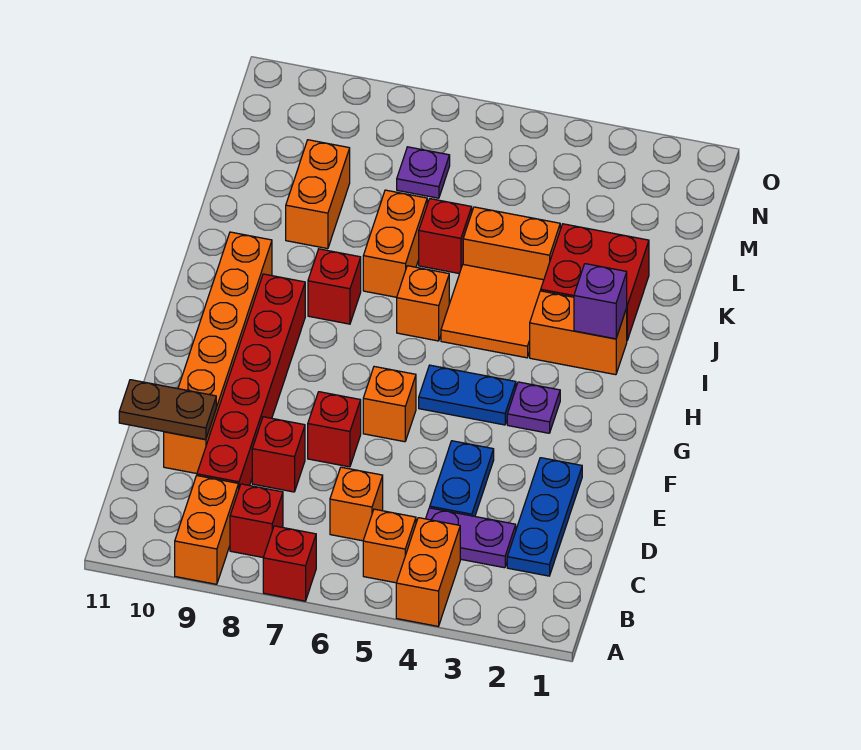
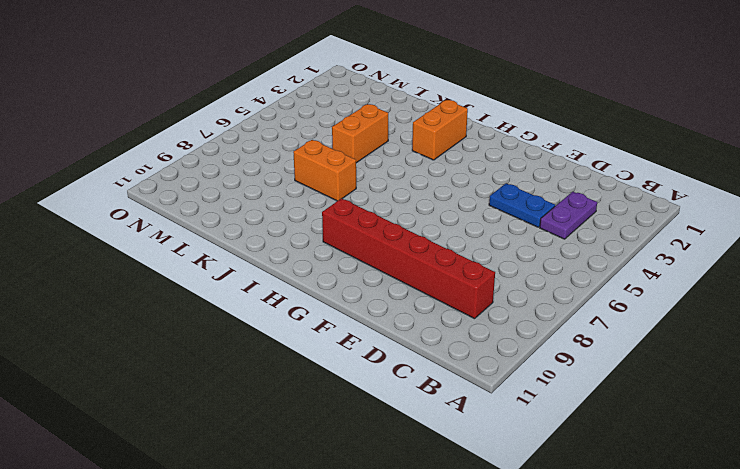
none -> orange 1x2 brick [396,518,460,626]
none -> red 1x1 brick [263,526,316,601]
none -> orange 1x2 brick [175,476,239,584]

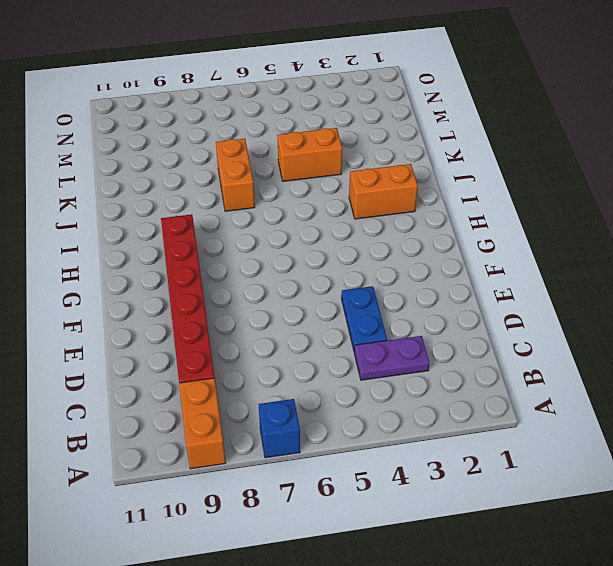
blue 1x1 brick [259,399,300,458] -> red 1x1 brick [263,526,316,601]
none -> orange 1x2 brick [396,518,460,626]
none -> orange 1x1 brick [363,509,416,583]
none -> red 1x1 brick [230,484,283,557]

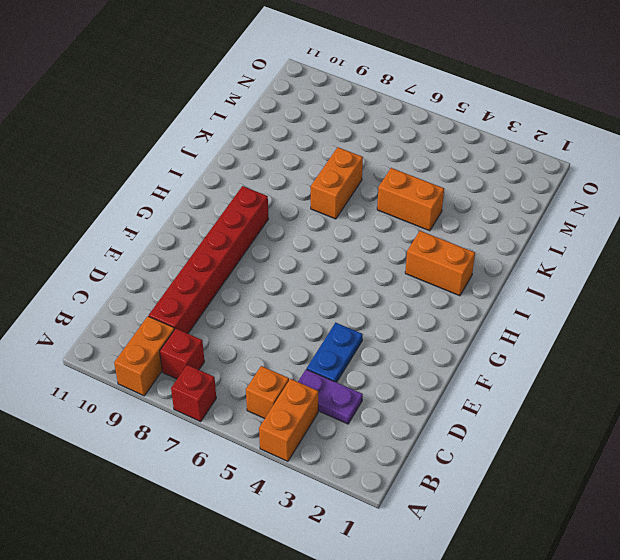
none -> blue 1x3 plate [507,458,582,576]
none -> orange 1x1 brick [330,467,383,541]
none -> red 1x1 brick [252,417,305,492]

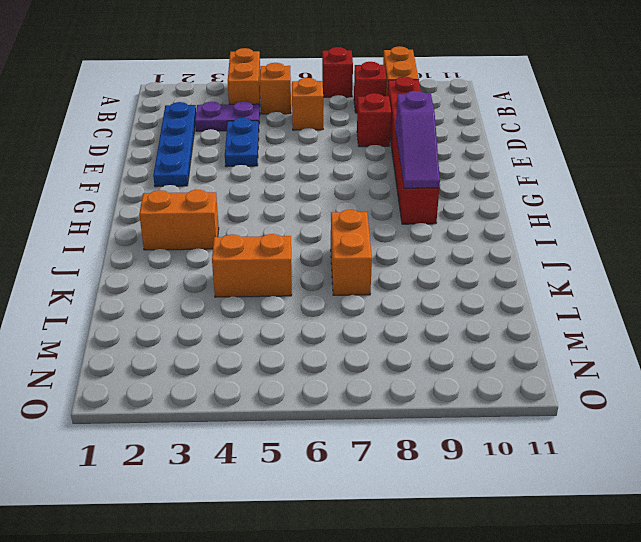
blue 1x4 plate [153,102,196,187] -> blue 1x3 plate [507,458,582,576]
purple 1x3 slope [396,91,440,188] -> none
none -> orange 1x6 brick [164,232,272,474]
none -> red 1x1 brick [308,392,361,467]
none -> orange 1x1 brick [363,367,416,442]

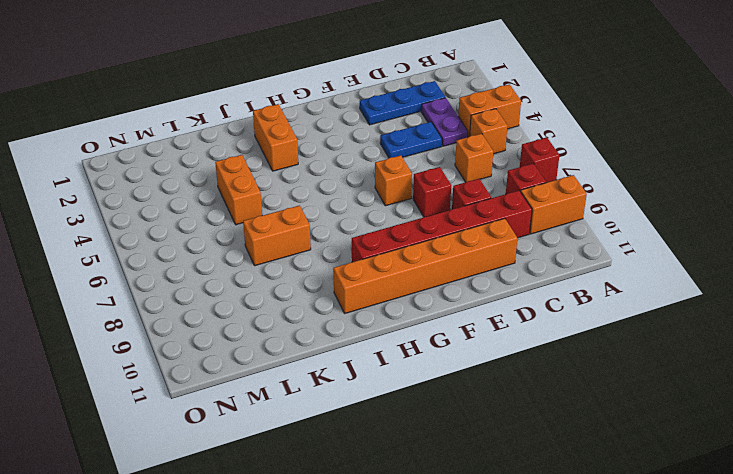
none -> purple 1x1 plate [507,382,560,433]
none -> blue 1x2 plate [419,365,516,425]
none -> orange 2x2 tile [441,265,544,358]

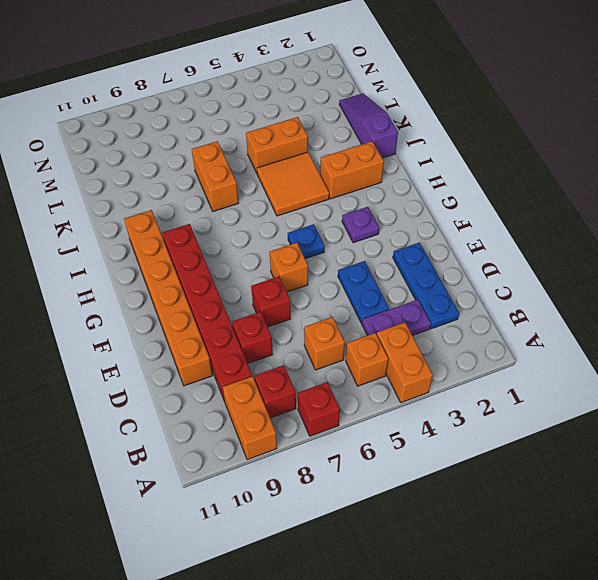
blue 1x1 plate [288,224,325,259] -> blue 1x2 plate [419,365,516,425]
purple 1x3 slope [339,93,398,158] -> none
none -> orange 1x1 brick [397,266,449,341]
none -> red 1x1 brick [308,249,361,324]
none -> red 2x2 brick [541,224,649,340]

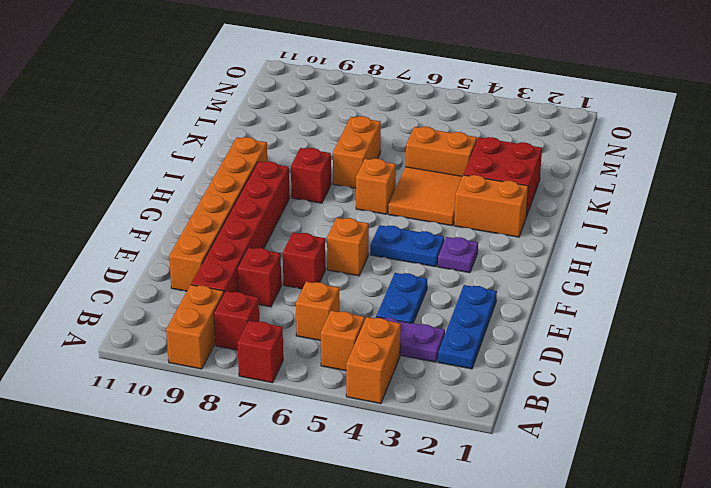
none -> red 1x1 brick [419,199,472,274]
none -> orange 1x2 brick [286,140,350,249]
none -> purple 1x1 plate [397,147,450,198]

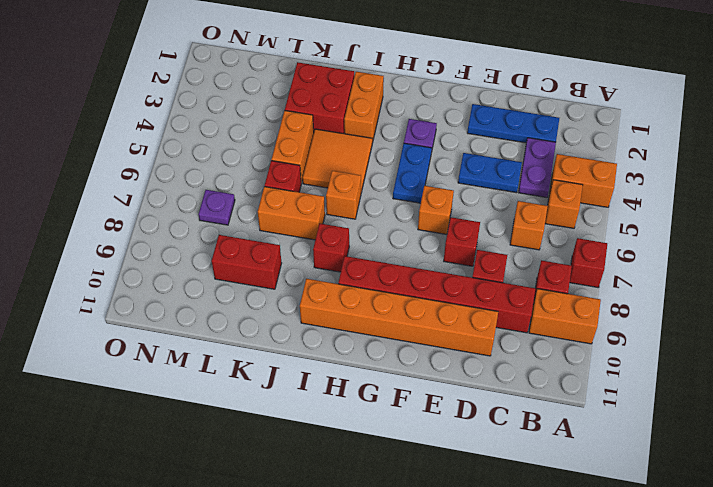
red 1x2 brick [211,235,282,289] -> orange 1x2 brick [286,140,350,249]
none -> brown 1x2 plate [119,380,216,439]
none -> purple 1x1 brick [574,264,627,339]

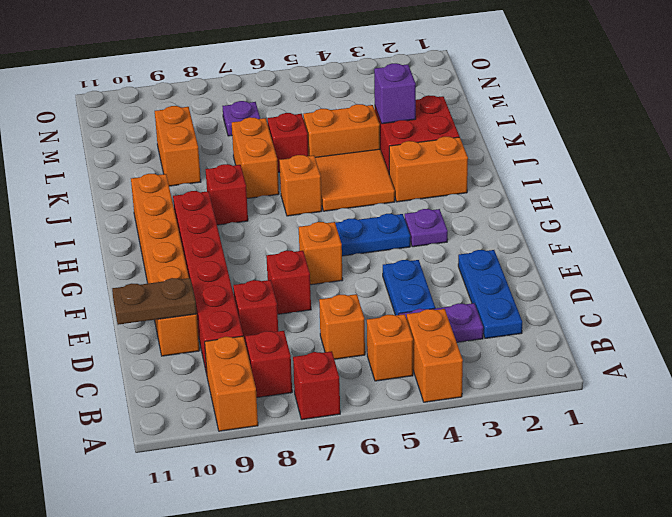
purple 1x1 brick [374,63,416,124] -> purple 1x1 brick moved to [574,264,627,339]

